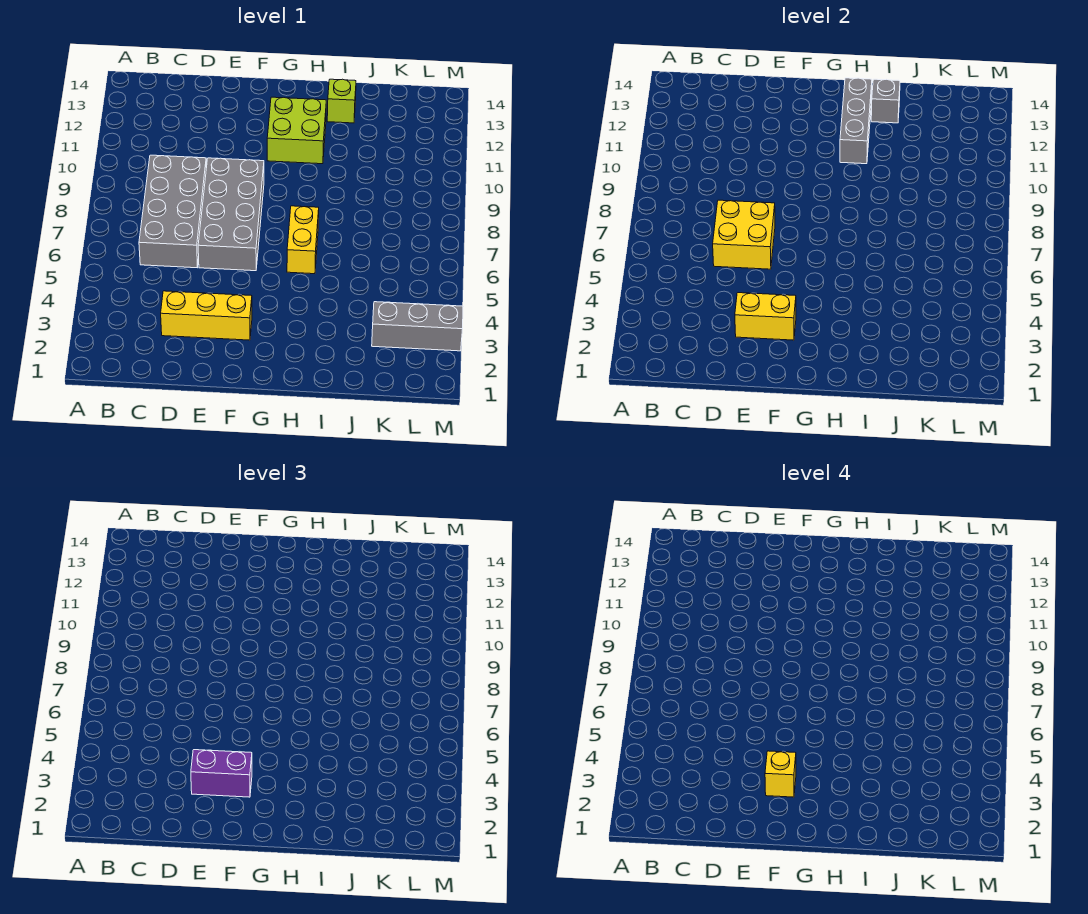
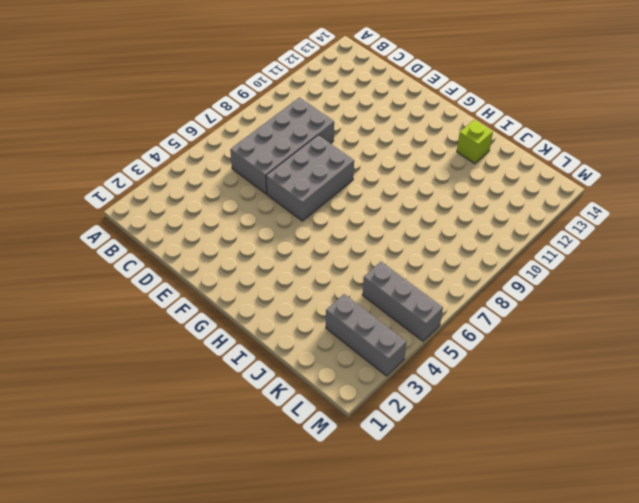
grey 2x3 brick [266,135,354,221] -> grey 2x4 brick [198,158,264,271]
grey 1x3 brick [362,262,443,341] -> grey 1x3 brick turned to [840,78,872,164]
none -> yellow 1x3 brick [161,291,252,340]
none -> lime 2x2 brick [267,97,326,164]
none -> yellow 1x2 brick [287,206,319,274]

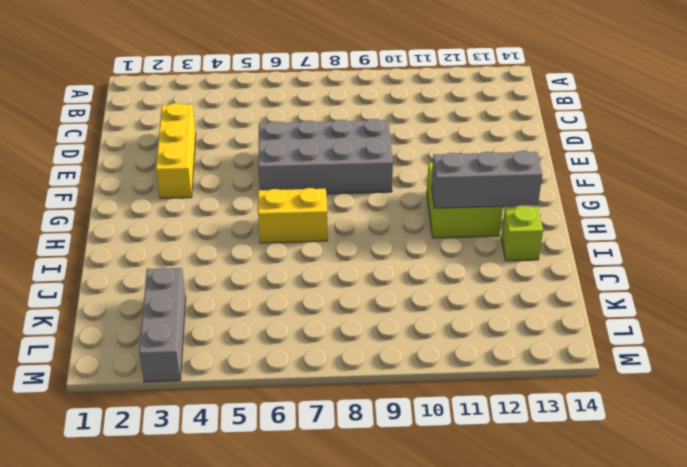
none -> grey 2x4 brick [139,155,206,268]
none -> yellow 2x2 brick [713,200,775,269]
none -> yellow 1x2 brick [735,293,796,340]

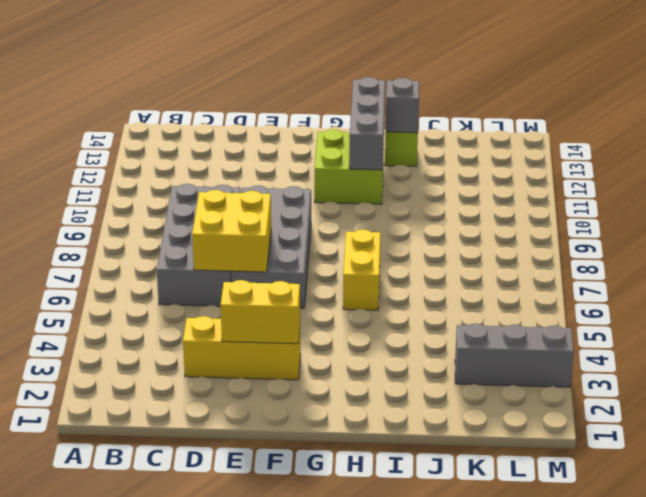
none -> purple 1x2 brick [191,750,252,797]
none -> yellow 1x1 brick [765,751,796,797]

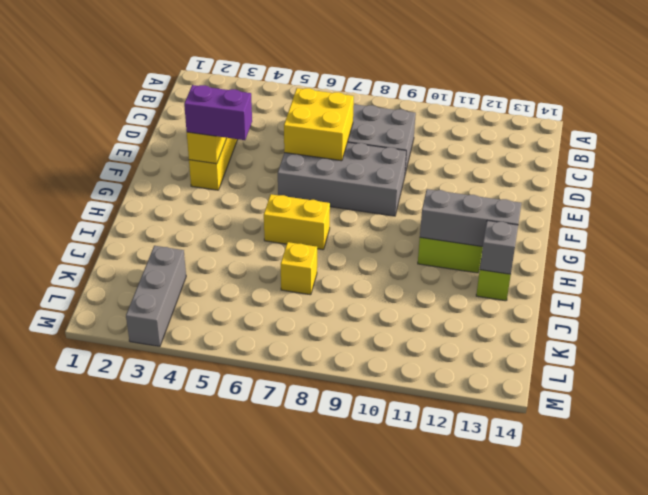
purple 1x2 brick [184,85,252,140] -> purple 1x2 brick turned to [191,750,252,797]
yellow 1x1 brick [281,242,317,295] -> yellow 1x1 brick moved to [765,751,796,797]

